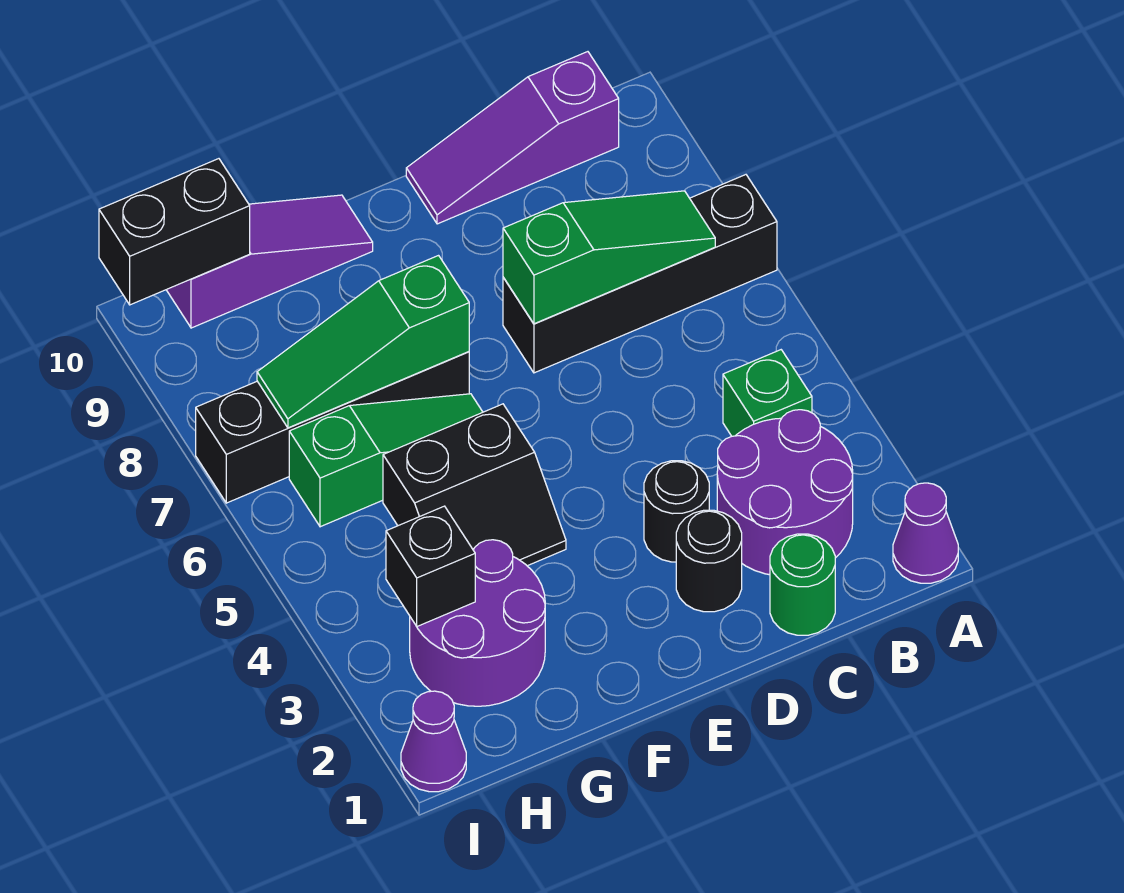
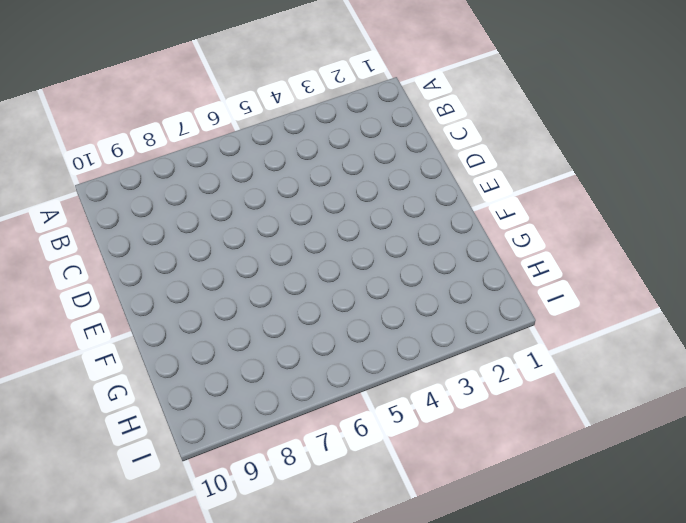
none -> purple 1x1 cone [893,483,958,583]
none -> black 1x4 brick [503,175,777,373]
none -> purple 2x2 round brick [717,410,853,575]

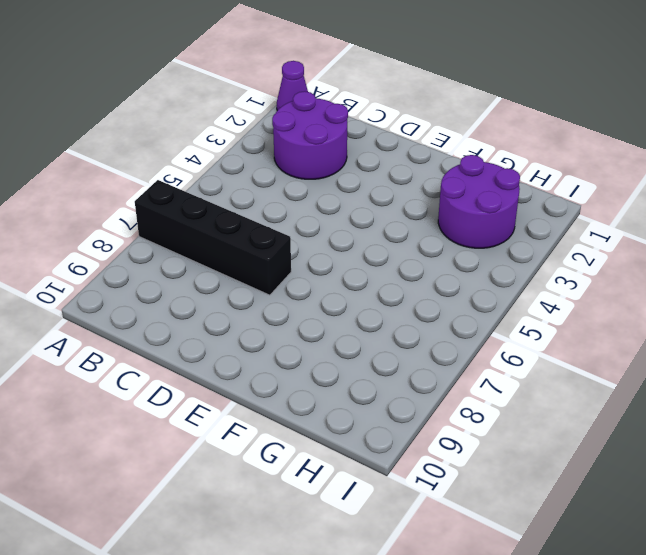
none -> green 1x1 brick [723,350,812,436]
none -> purple 1x3 slope [406,52,619,224]
none -> green 1x1 round brick [770,534,835,635]

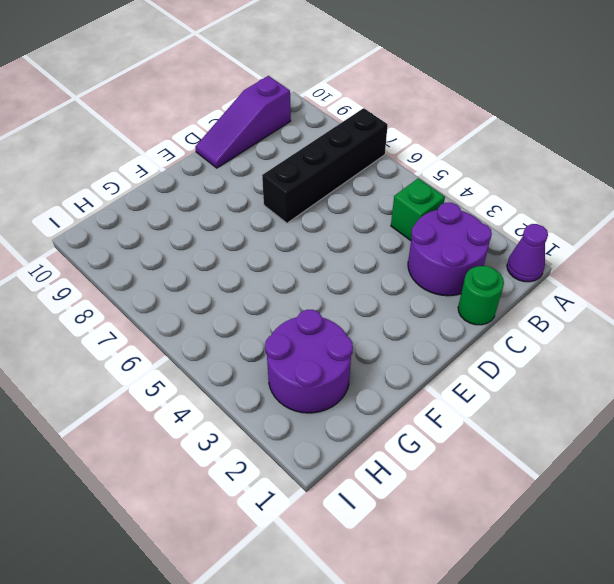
none -> black 1x1 round brick [676,510,742,612]
none -> black 1x1 round brick [644,461,709,562]
none -> black 2x2 slope [383,404,566,566]

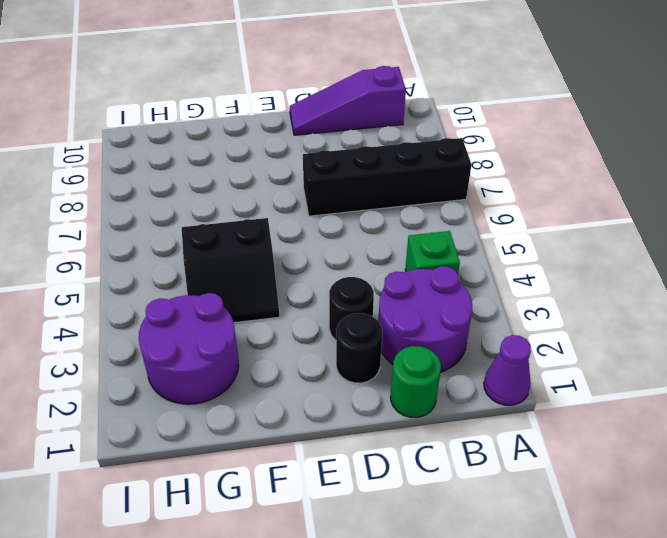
none -> green 1x3 slope [289,394,483,527]
none -> black 1x4 brick [196,352,469,503]
none -> purple 1x3 slope [167,195,373,328]

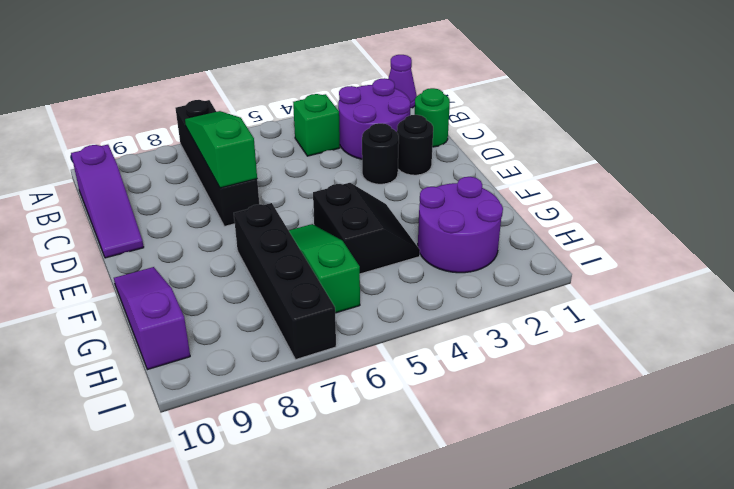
none -> purple 1x1 cone [401,691,466,792]
none -> green 1x3 slope [257,256,469,428]
none -> black 1x1 brick [386,506,475,626]

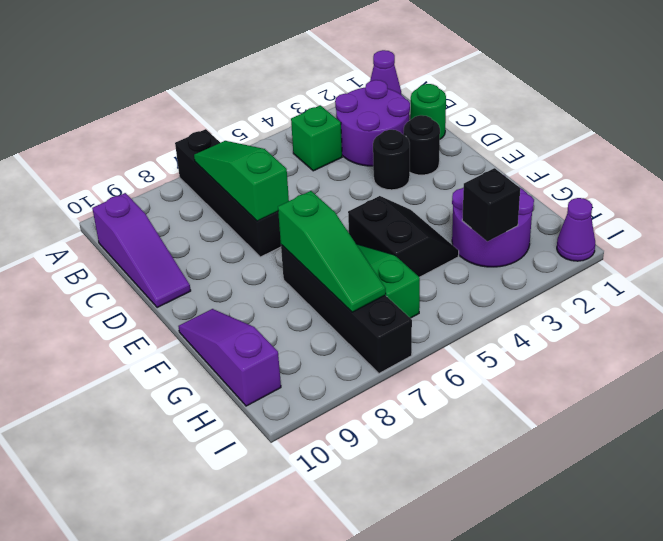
none -> black 1x2 brick [99,159,250,305]

